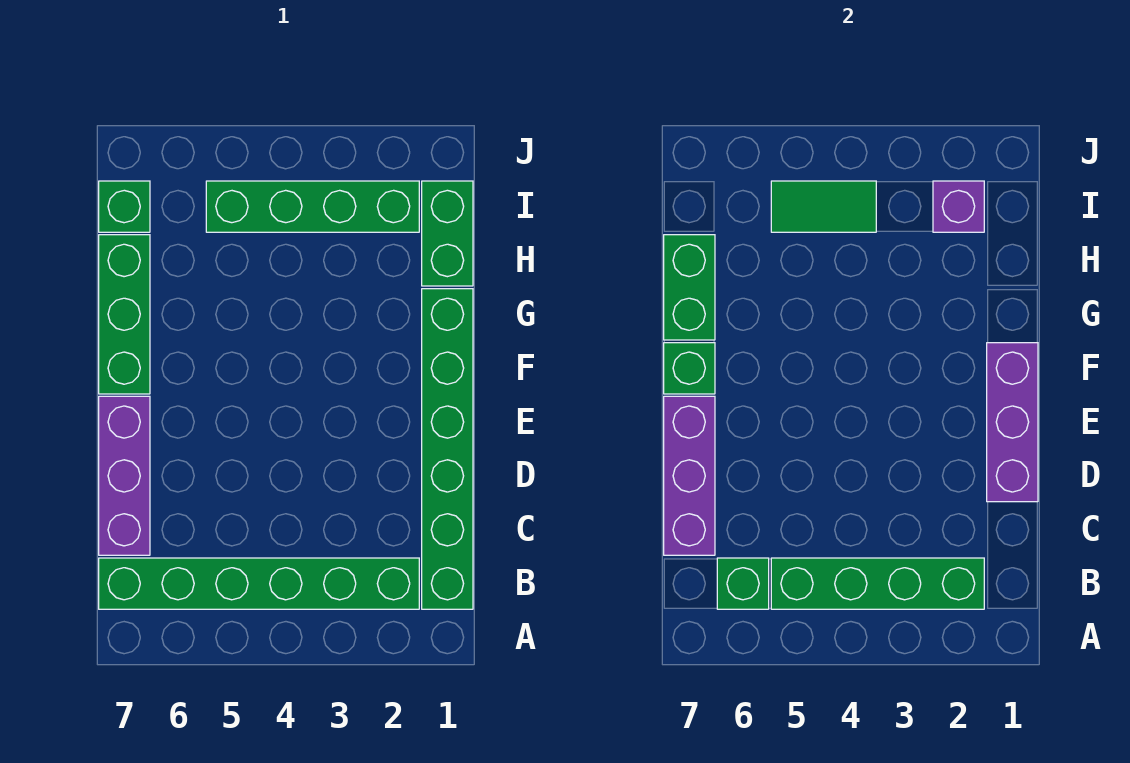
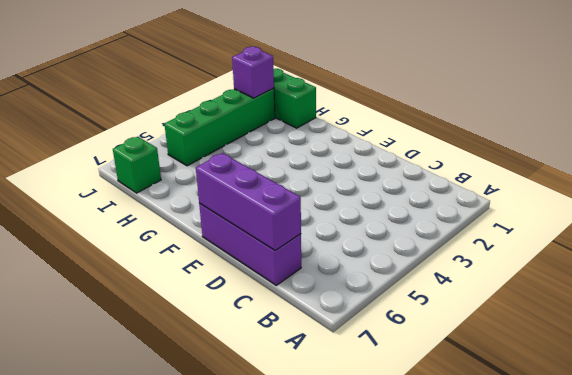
none -> green 1x6 brick [422,289,473,609]
none -> green 1x6 brick [99,558,419,609]
none -> green 1x3 brick [99,235,150,394]

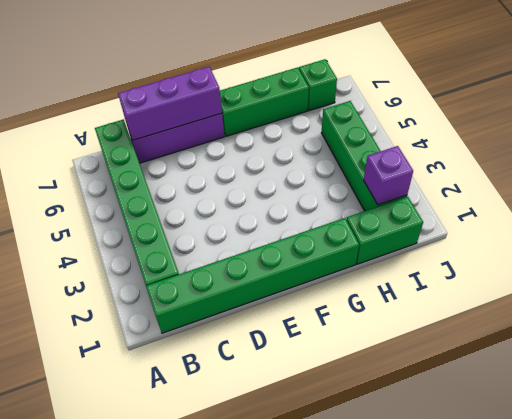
none -> green 1x4 brick [771,558,984,609]
none -> green 1x1 brick [717,558,769,609]
none -> purple 1x3 brick [987,343,1038,502]

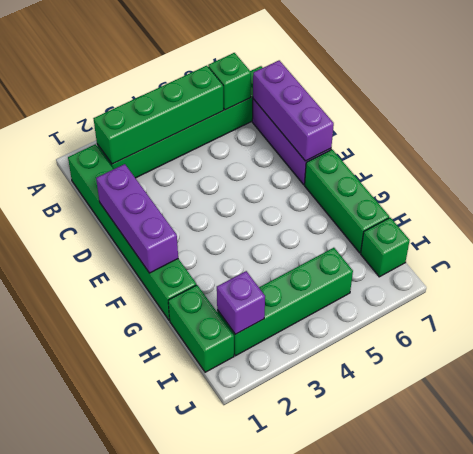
none -> green 1x1 brick [664,343,715,394]
none -> green 1x2 brick [664,235,715,340]
none -> green 1x2 tile [771,181,876,232]

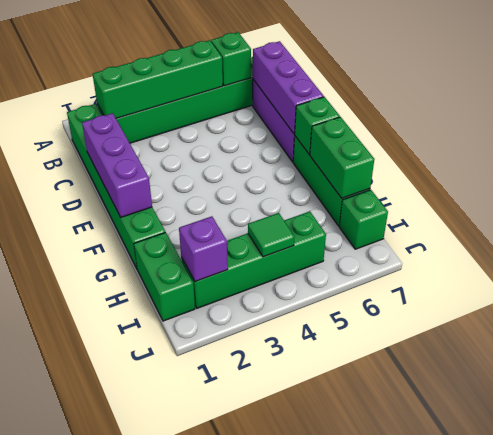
green 1x1 tile [248,213,295,257] -> green 1x2 tile [771,181,876,232]

